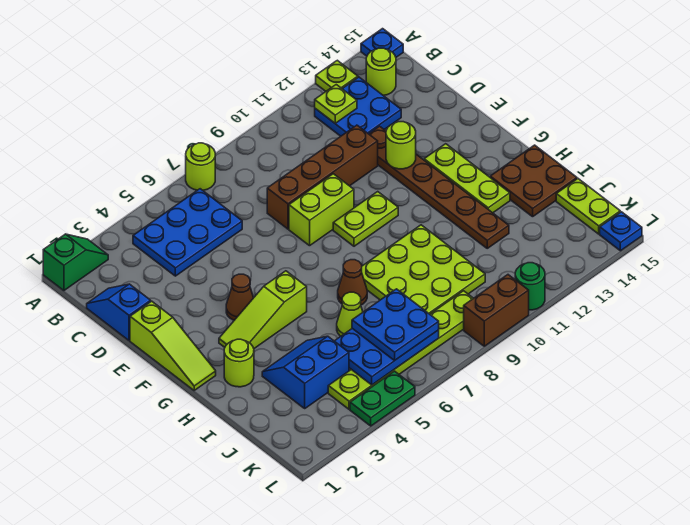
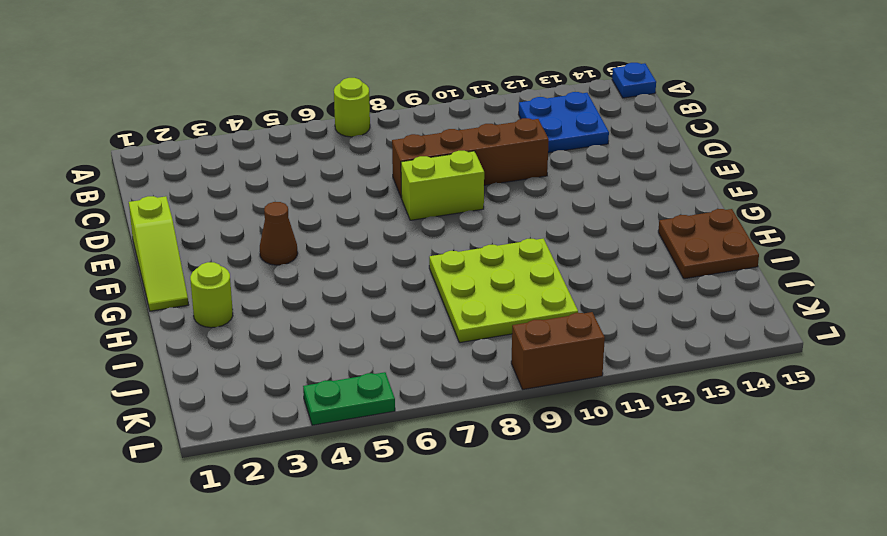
none -> green 1x2 slope [43,234,108,291]
none -> lime 1x1 plate [316,60,358,91]
none -> blue 2x3 plate [133,189,242,276]
none -> lime 1x1 round brick [366,48,396,96]

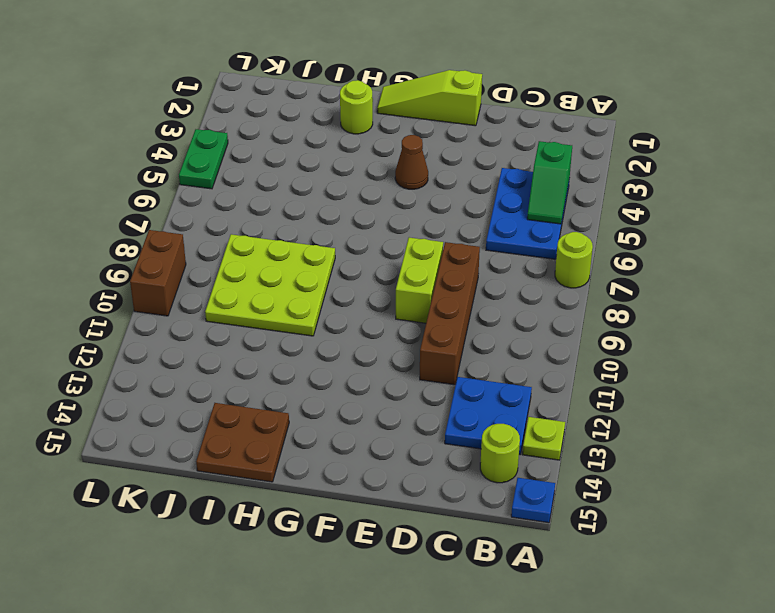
green 1x2 slope [527,141,572,224] -> green 1x2 slope moved to [43,234,108,291]
none -> blue 1x2 slope [87,284,151,340]
none -> brown 1x6 plate [369,126,509,248]
none -> lime 1x2 plate [333,192,398,246]
none -> lime 1x3 plate [424,144,510,213]

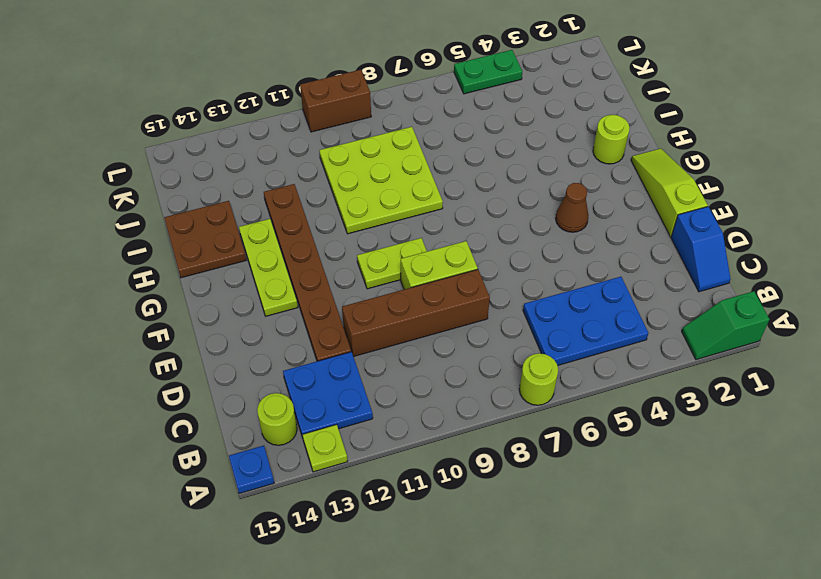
none -> lime 1x3 slope [219,271,307,348]
none -> brown 1x1 cone [338,260,367,305]
none -> blue 2x2 slope [262,336,349,408]
none -> lime 1x1 cone [337,292,363,336]

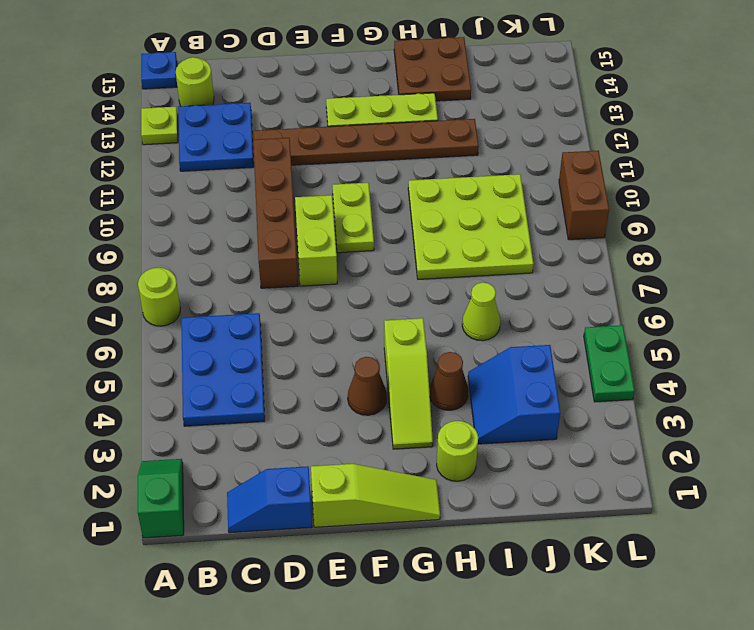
brown 1x1 cone [430,352,468,410] -> brown 1x1 cone moved to [338,260,367,305]
none -> lime 1x2 plate [556,179,620,234]
none -> lime 1x6 plate [328,291,473,409]
none -> green 1x1 round brick [515,263,545,310]
none -> blue 1x1 plate [600,212,642,251]

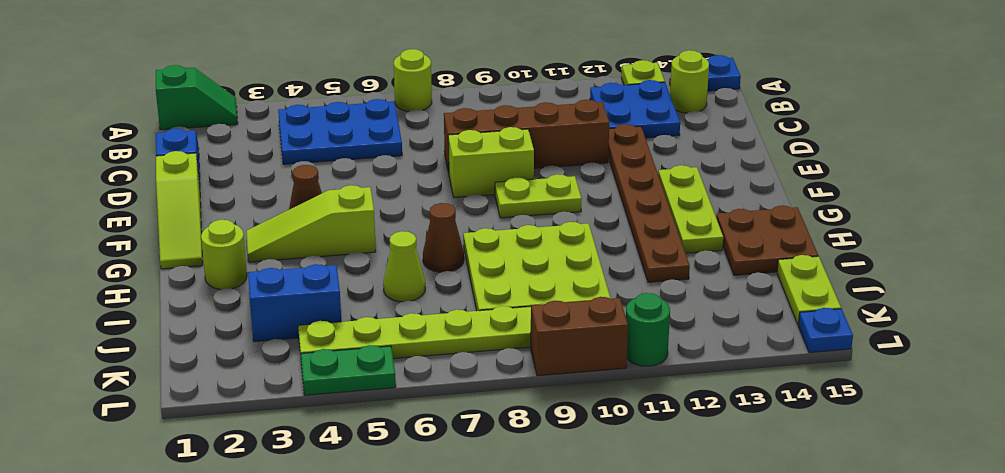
none -> lime 1x1 plate [315,85,357,123]
none -> lime 1x1 round brick [386,122,416,169]
none -> blue 2x3 plate [335,328,439,385]
none -> blue 2x2 plate [352,289,439,360]

